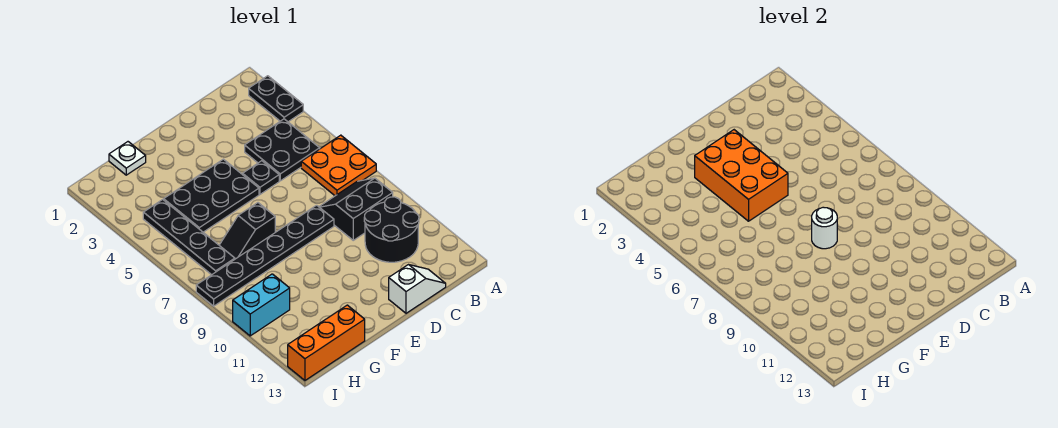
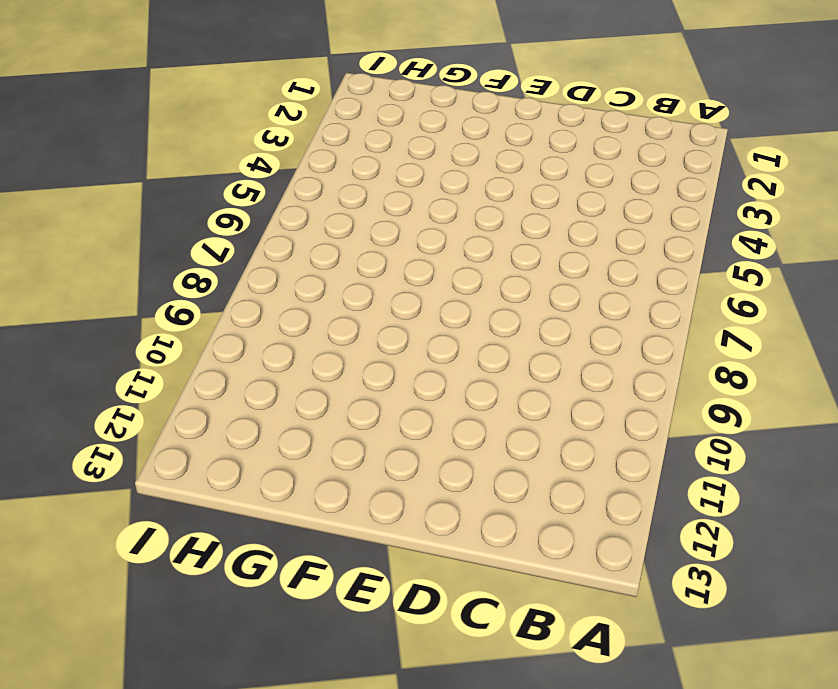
none -> black 1x2 plate [249,76,303,122]
none -> orange 2x2 plate [301,135,376,196]
none -> black 2x2 plate [245,119,320,181]

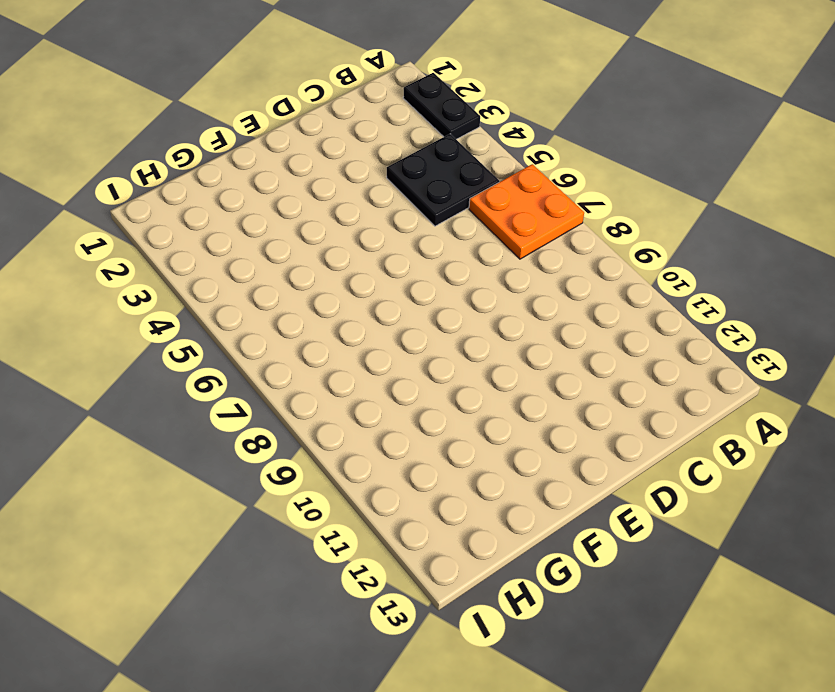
none -> black 2x2 slope [319,178,393,240]
none -> black 2x2 round brick [364,197,419,262]
none -> white 1x2 slope [389,265,446,313]

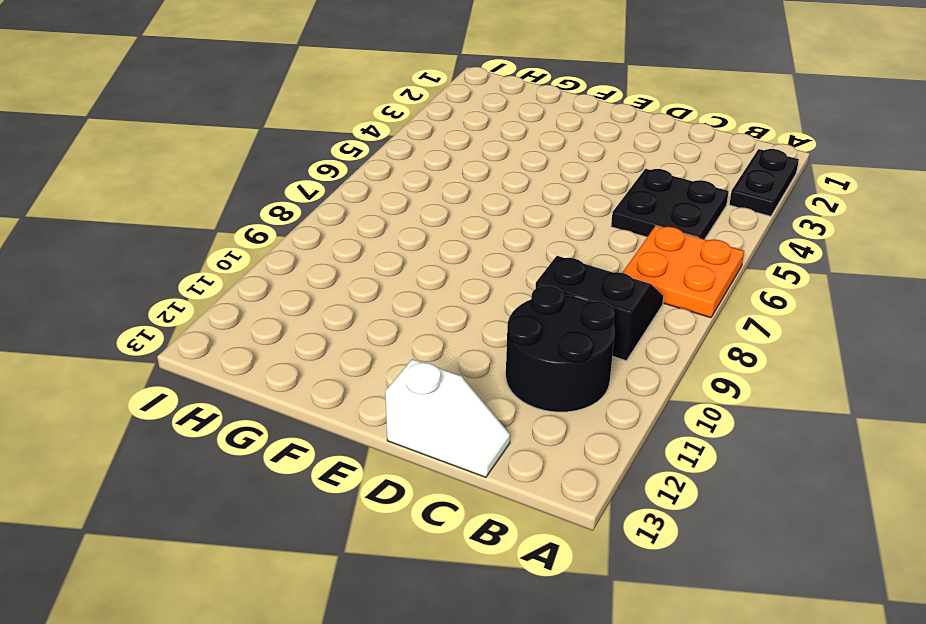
none -> black 1x1 plate [243,161,279,194]
none -> black 1x6 plate [196,205,334,306]
none -> black 2x3 plate [164,159,259,232]

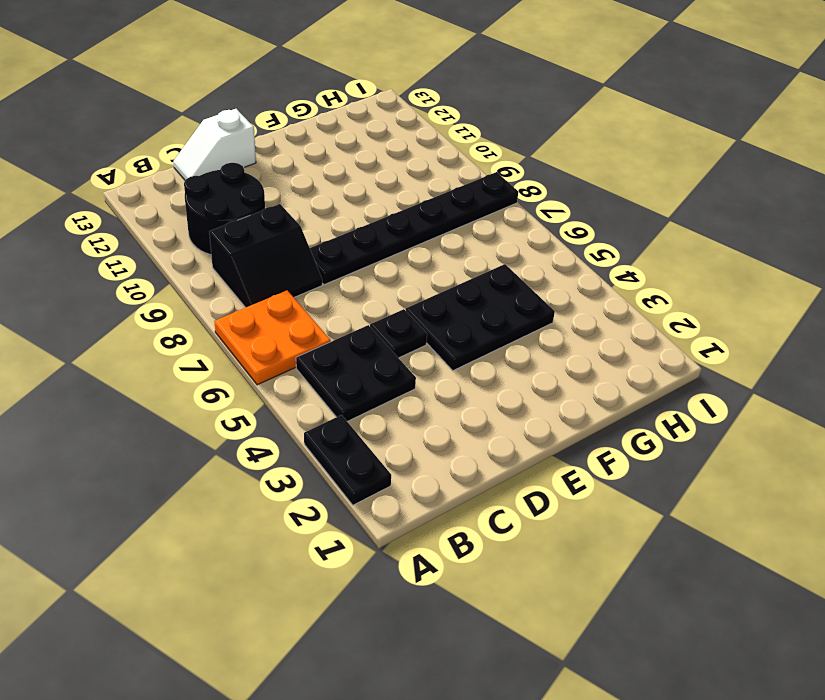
none -> black 1x2 slope [219,203,275,259]
none -> white 1x1 plate [109,142,146,175]
none -> orange 1x3 brick [288,305,365,380]

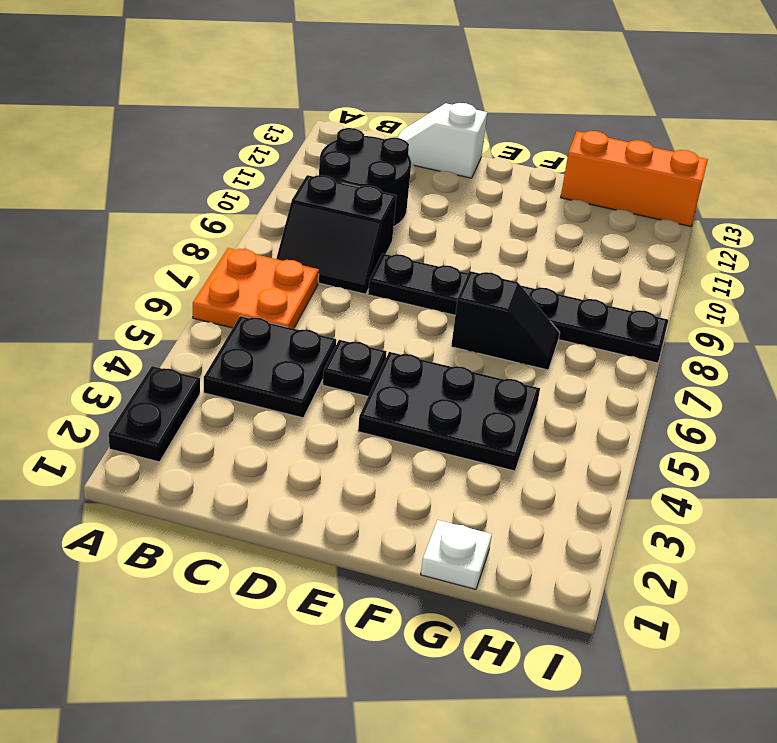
none -> black 1x4 plate [143,199,235,275]
none -> cyan 1x2 brick [233,274,290,336]
none -> orange 2x3 brick [695,130,788,221]

